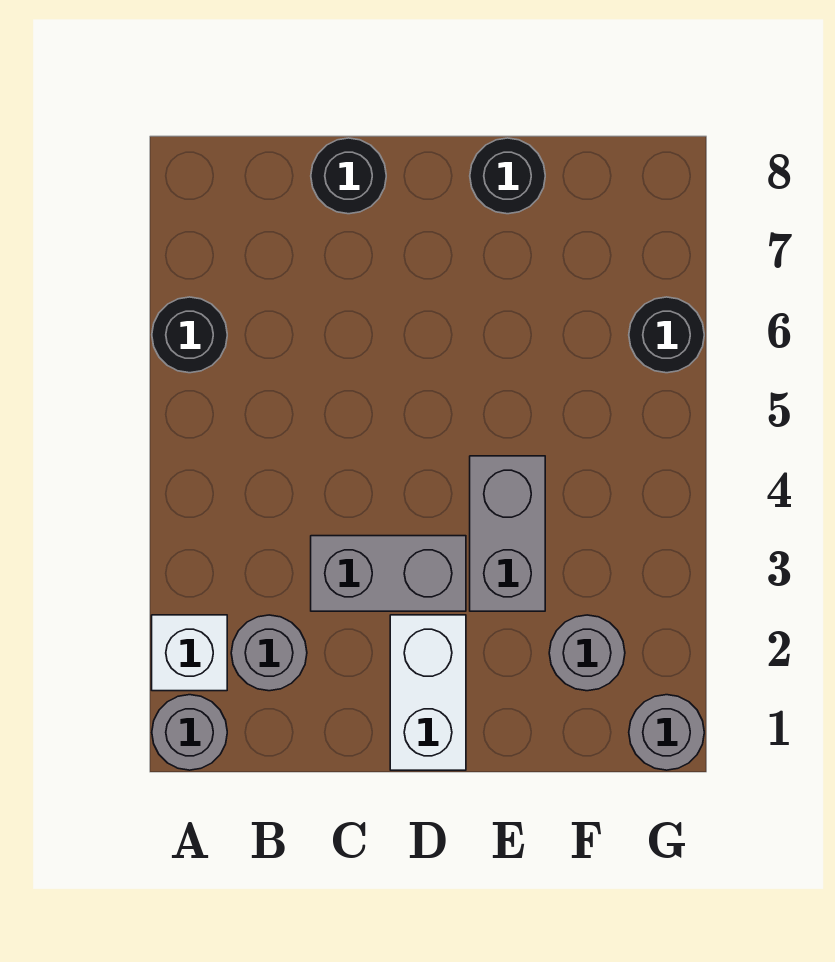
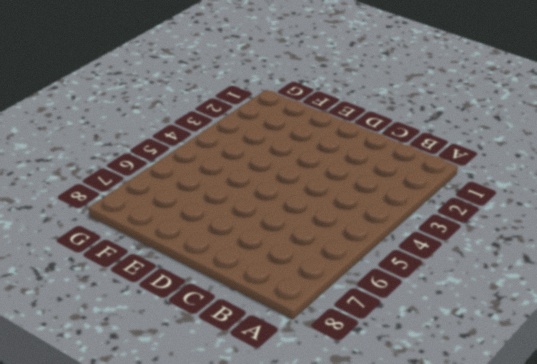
none -> grey 1x1 round brick [152,695,227,770]
none -> white 1x1 brick [152,615,227,691]
none -> black 1x1 round brick [152,297,227,373]

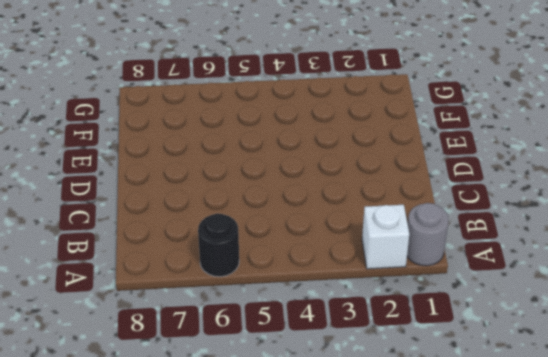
none -> grey 1x1 round brick [231,615,307,691]
none -> grey 1x2 brick [311,536,466,611]
none -> black 1x1 round brick [311,138,386,214]

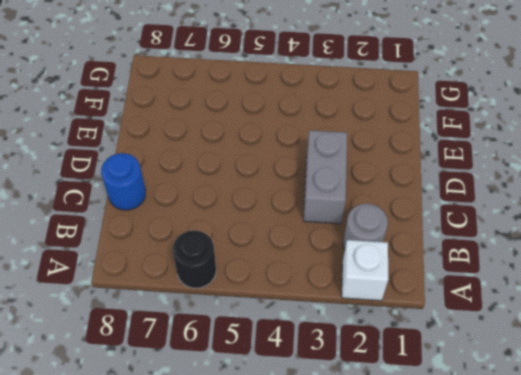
blue 1x1 round brick [101,153,146,210] -> black 1x1 round brick [311,138,386,214]
none -> grey 1x1 round brick [152,695,227,770]
none -> white 1x2 brick [390,615,466,770]
none -> grey 1x2 brick [470,456,545,611]

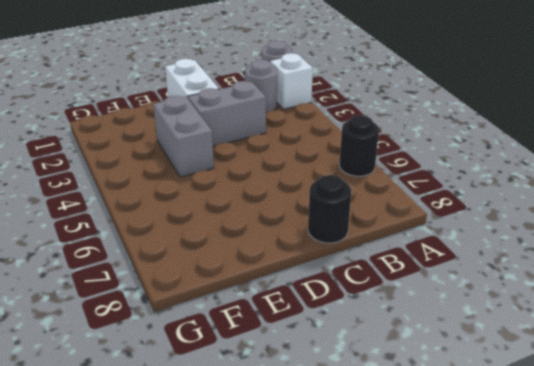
none -> black 1x1 round brick [470,138,545,214]
none -> grey 1x1 round brick [549,615,625,691]
none -> grey 1x1 round brick [629,695,704,770]

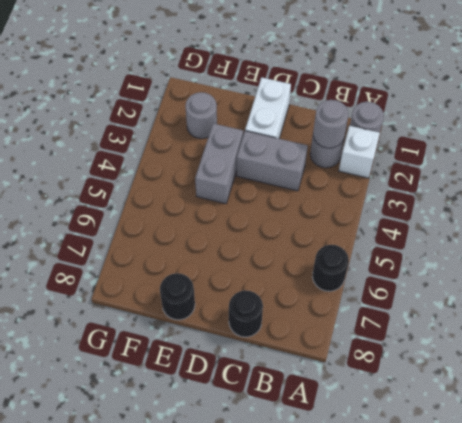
grey 1x1 round brick [313,100,348,148] -> grey 1x1 round brick moved to [629,695,704,770]
none -> black 1x1 round brick [629,297,704,373]

